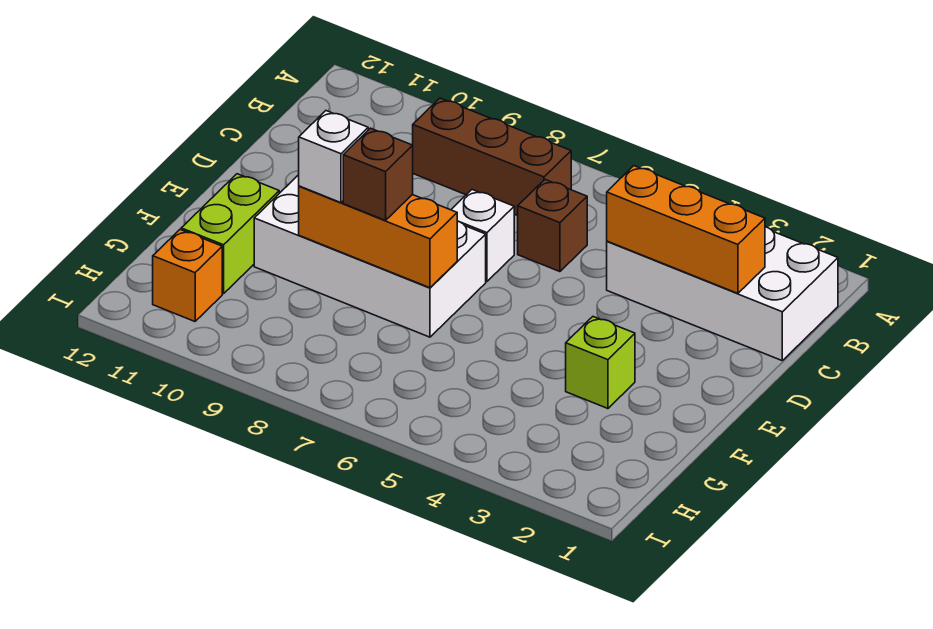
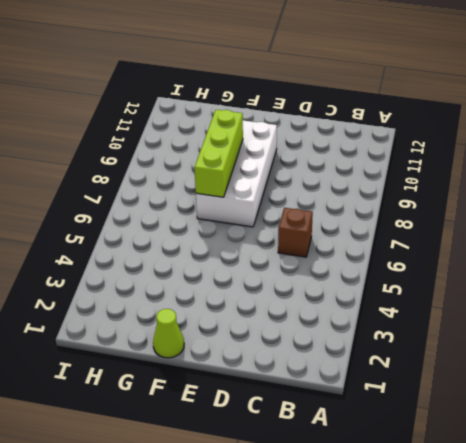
lime 1x1 cone [153,309,184,358] -> none
lime 1x3 brick [194,110,243,197] -> orange 1x3 brick [299,186,457,288]
none -> white 2x4 brick [607,227,838,360]
none -> brown 1x3 brick [413,98,571,215]
none -> white 1x1 brick [451,190,514,281]

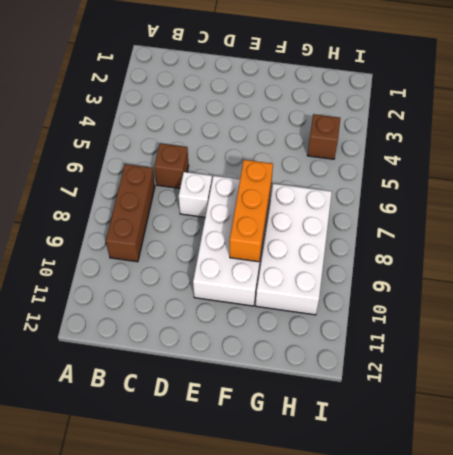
white 2x4 brick [256,184,332,315] -> white 2x4 brick moved to [607,227,838,360]
brown 1x1 brick [307,114,340,159] -> brown 1x1 brick moved to [343,128,413,220]
none -> lime 1x1 brick [566,317,635,409]
none -> lime 1x2 brick [181,174,279,294]
none -> orange 1x1 brick [153,230,222,321]

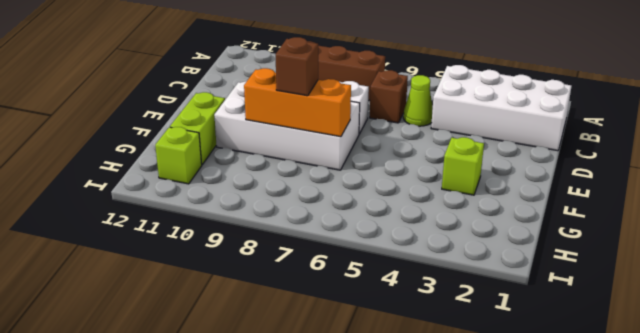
lime 1x1 cone [403,75,433,126] -> none
lime 1x1 brick [155,127,202,184] -> orange 1x1 brick [153,230,222,321]
none -> orange 1x3 brick [607,166,765,293]
none -> white 1x1 brick [299,111,368,203]

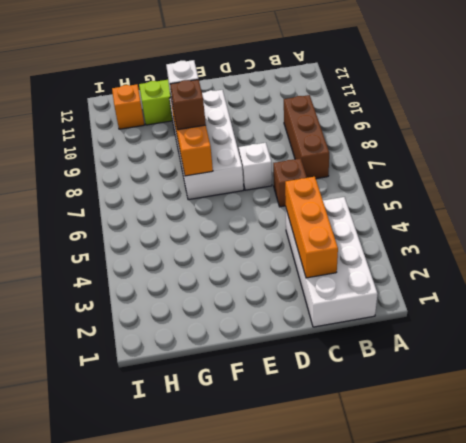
none -> lime 1x1 brick [566,317,635,409]

